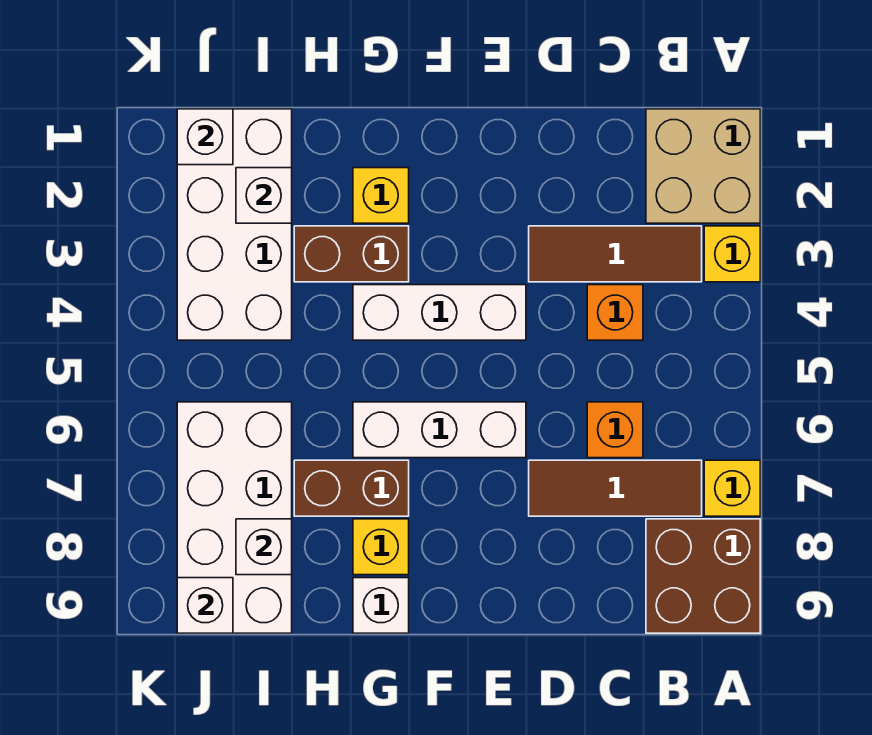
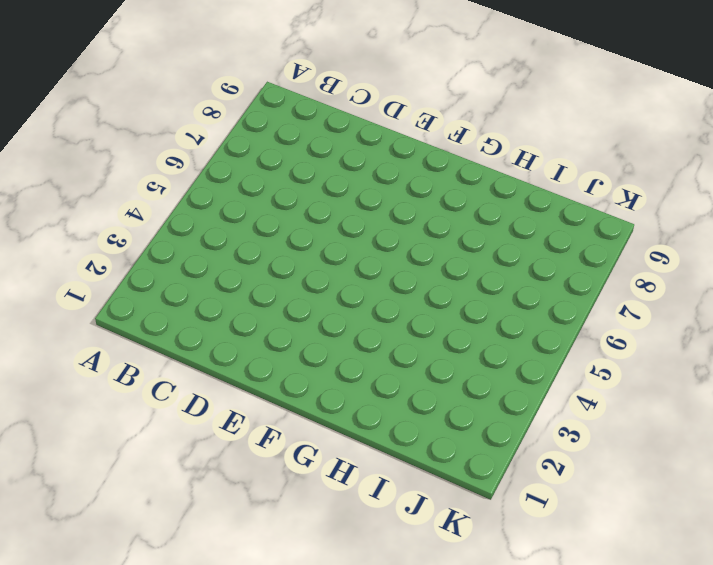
none -> tan 2x2 brick [646,109,760,223]
none -> yellow 1x1 brick [704,226,760,282]
none -> yellow 1x1 brick [704,460,760,516]

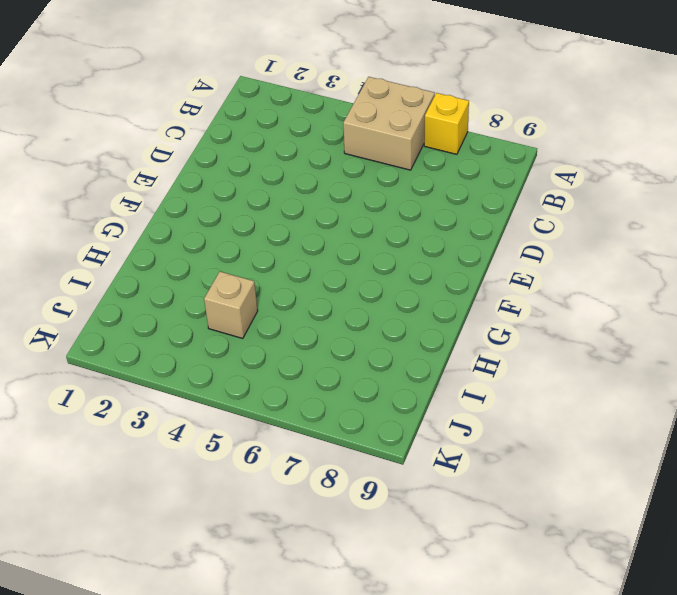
tan 2x2 brick [343,77,435,170] -> tan 2x2 brick moved to [646,109,760,223]
tan 1x1 brick [204,272,258,339] -> white 2x4 brick [177,109,292,340]
none -> yellow 1x1 brick [704,226,760,282]
none -> brown 2x2 brick [646,519,760,633]
none -> brown 1x3 tile [529,226,702,282]

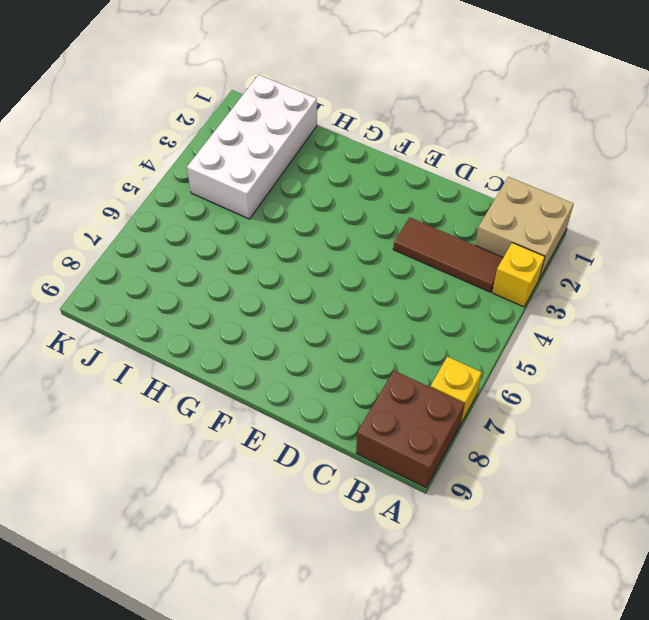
none -> brown 1x3 tile [529,460,702,516]
none -> orange 1x1 brick [587,285,643,340]
none -> orange 1x1 brick [587,402,643,458]

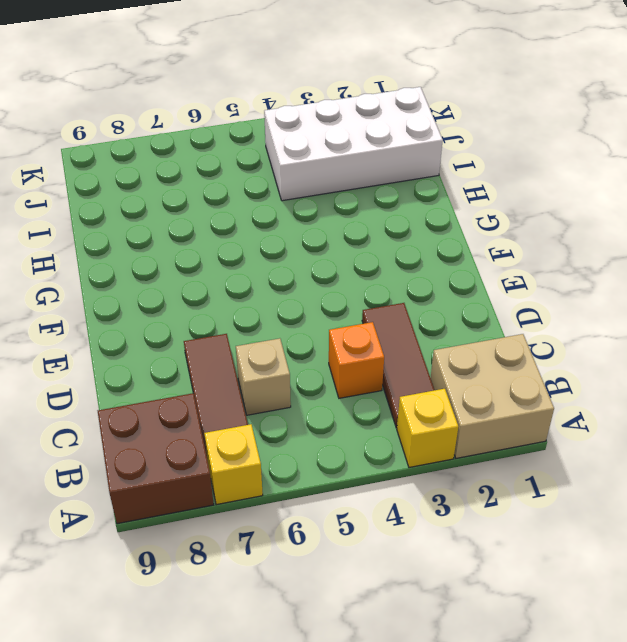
tan 1x1 brick [236,338,291,415] -> orange 1x1 brick [587,402,643,458]
none -> white 1x3 brick [353,285,526,340]
none -> white 1x3 brick [353,402,526,458]
none -> yellow 1x1 brick [353,168,409,223]

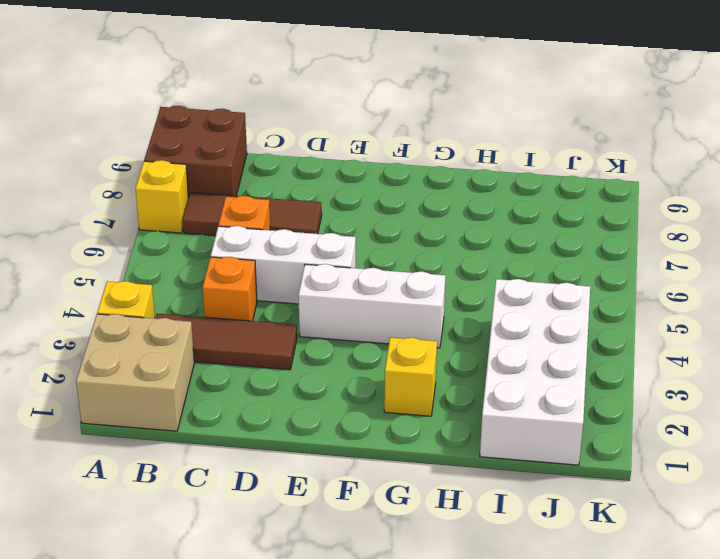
white 1x3 brick [211,226,356,304] -> white 1x3 brick moved to [353,402,526,458]
none -> brown 1x2 brick [294,226,409,282]
none -> brown 1x2 brick [294,460,409,516]
none -> yellow 1x1 brick [353,519,409,575]

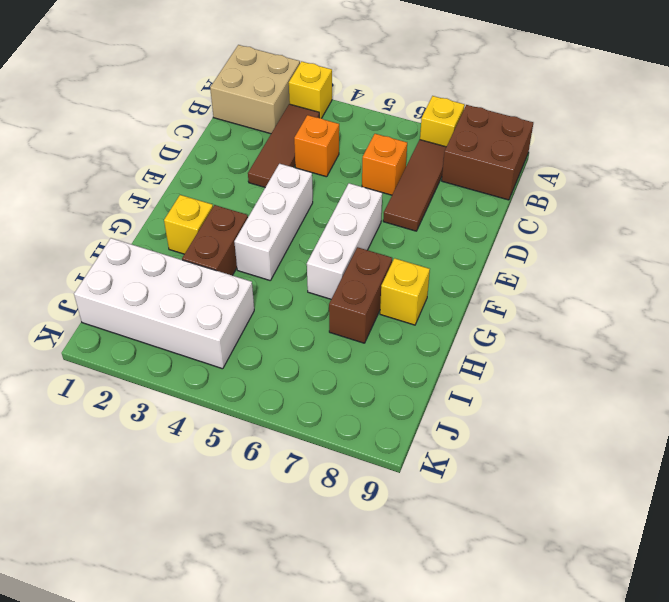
none -> white 1x1 brick [353,578,409,633]
none -> white 2x4 brick [177,402,292,633]
none -> white 1x1 brick [236,168,292,223]

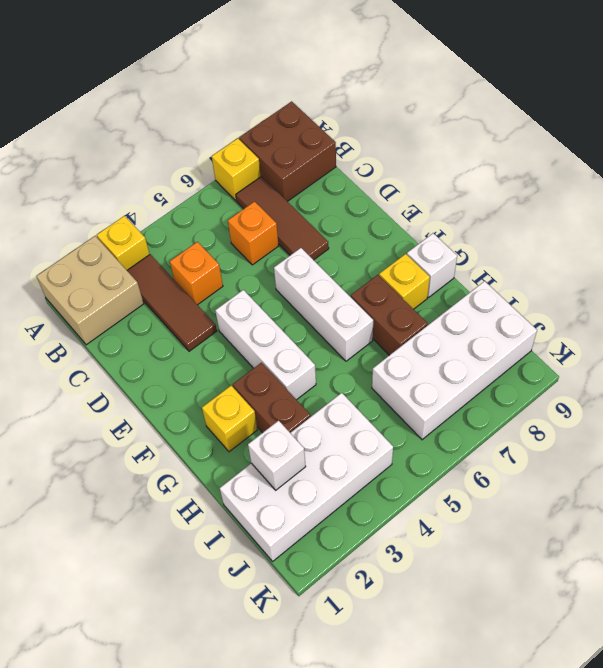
none -> white 1x1 brick [236,519,292,575]
none -> white 1x1 brick [177,109,233,165]
none -> white 1x1 brick [177,578,233,633]

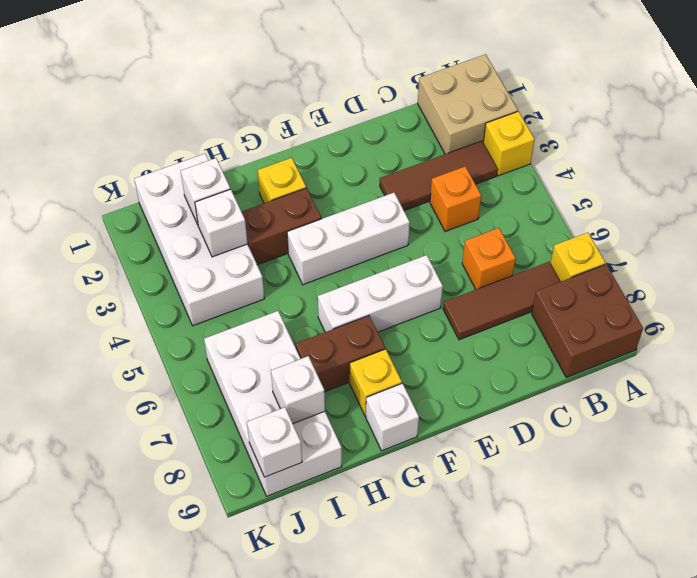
white 1x1 brick [195,189,248,257] -> white 1x1 brick moved to [177,109,233,165]

